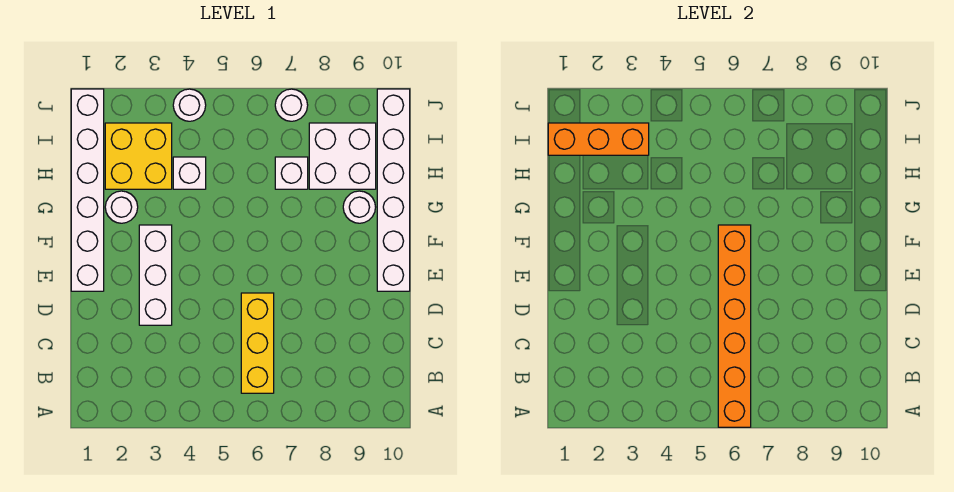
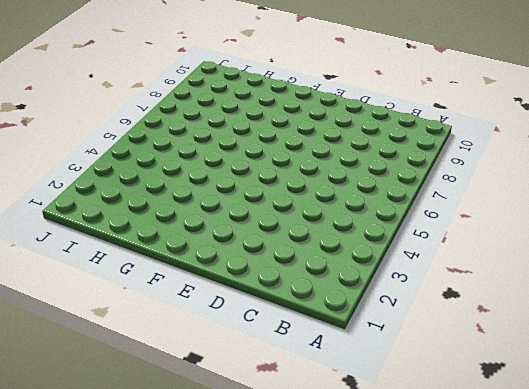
none -> yellow 1x3 brick [241,293,274,393]
none -> white 1x3 brick [139,225,172,325]
none -> white 1x6 brick [71,89,104,291]

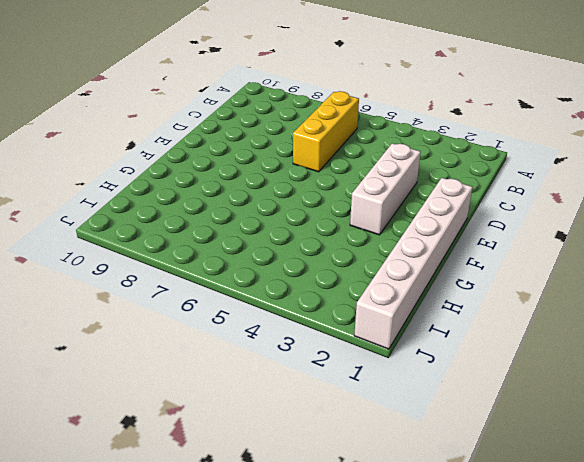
none -> white 1x6 brick [377,89,410,291]
none -> white 1x1 round brick [105,191,138,223]
none -> white 1x1 round brick [343,191,376,223]

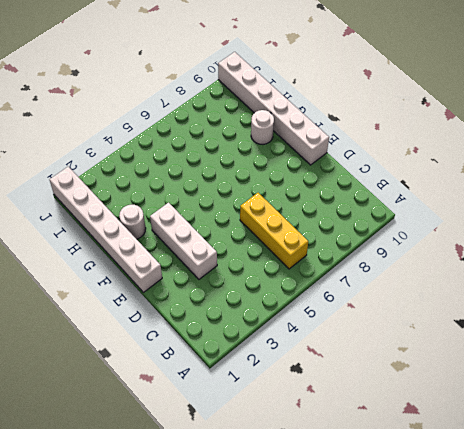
none -> yellow 2x2 brick [105,123,172,189]
none -> white 1x1 brick [173,157,206,189]
none -> white 1x1 brick [275,157,308,189]

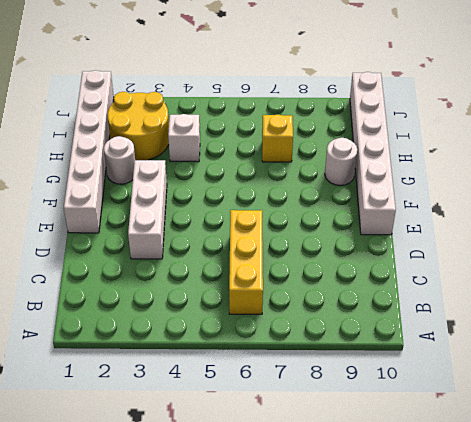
yellow 2x2 round brick [108,92,169,160] -> yellow 2x2 brick [105,123,172,189]
yellow 1x1 brick [262,115,293,162] -> white 1x1 brick [275,157,308,189]
none -> white 2x2 brick [309,123,376,189]
none -> white 1x1 round brick [173,89,206,121]
none -> white 1x1 round brick [275,89,308,121]

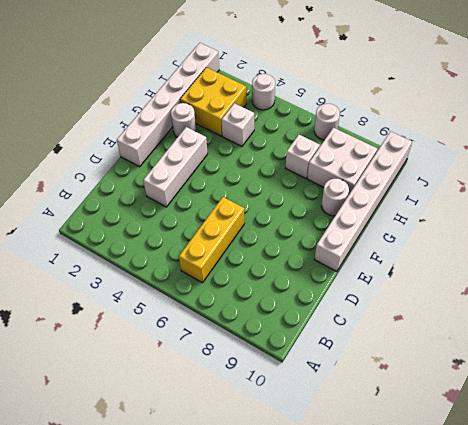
none -> orange 1x6 brick [718,225,751,427]
none -> orange 1x3 brick [548,123,649,155]

